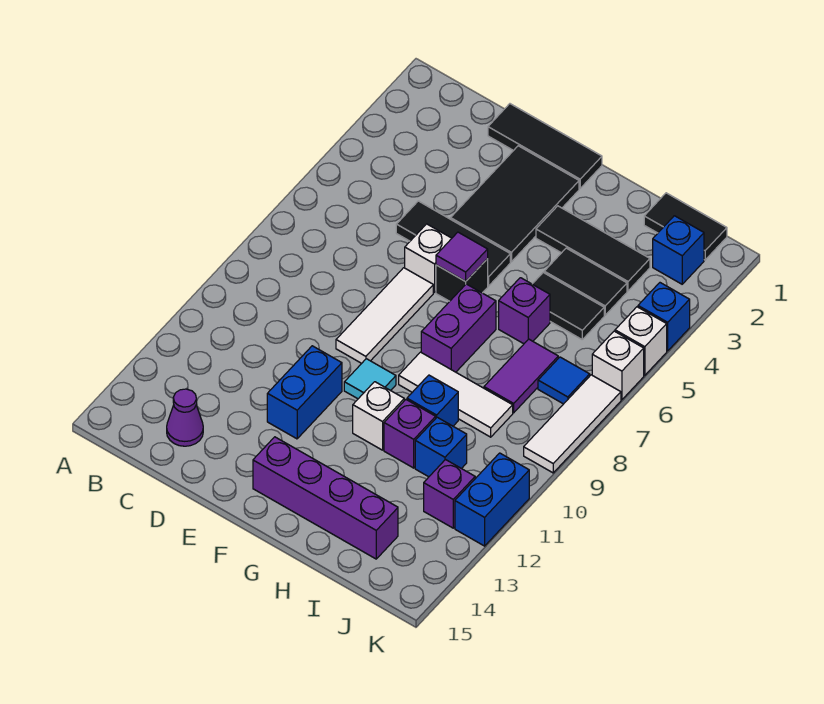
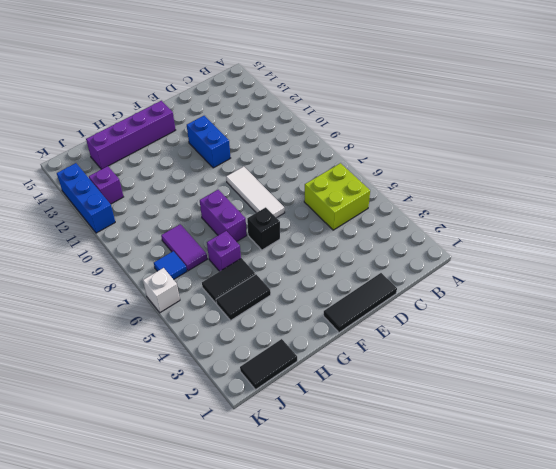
lime 2x2 brick [304,163,370,230] -> none
blue 1x3 brick [57,163,115,233] -> blue 1x2 brick [455,453,529,546]
none -> purple 1x1 cone [167,389,203,446]
none -> black 1x3 tile [396,201,510,286]
none -> black 2x3 tile [451,146,579,262]
none -> white 1x1 brick [405,224,452,293]

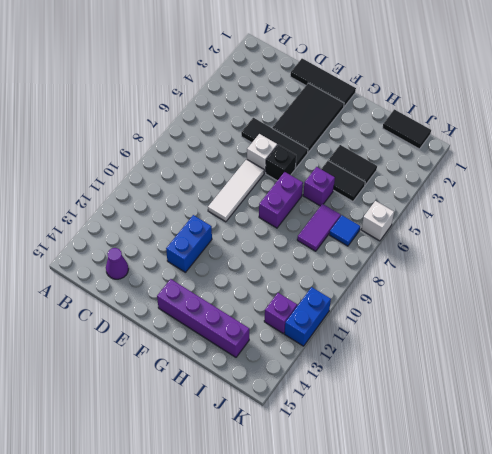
none -> cyan 1x1 tile [344,359,396,399]
none -> black 1x3 tile [536,206,650,291]
none -> white 1x3 tile [399,352,513,437]
none -> white 1x1 brick [353,382,404,450]

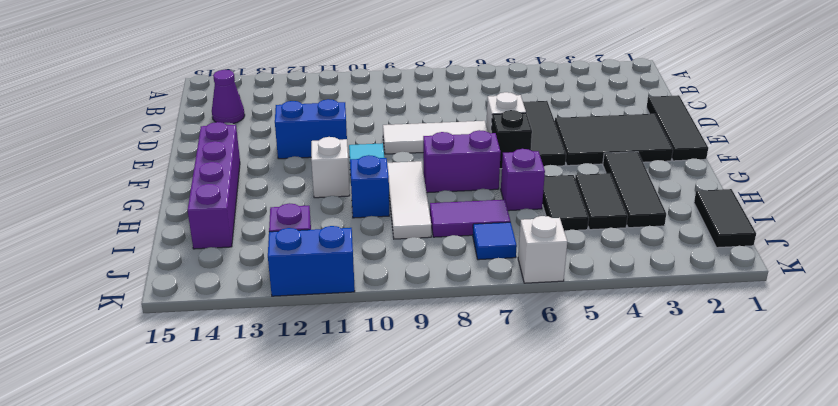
none -> purple 1x1 brick [384,400,436,468]
none -> blue 1x1 brick [415,417,467,477]
none -> blue 1x1 brick [653,216,704,284]
none -> blue 1x1 brick [638,283,690,351]

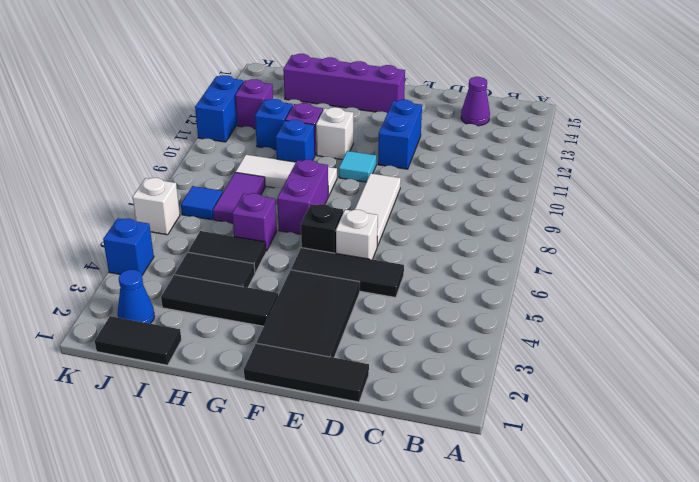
blue 1x1 cone [118,270,155,324] -> blue 1x1 brick [653,216,704,284]
none -> white 1x1 brick [615,307,667,375]
none -> white 1x3 tile [524,375,621,473]
none -> purple 1x1 tile [436,232,488,281]

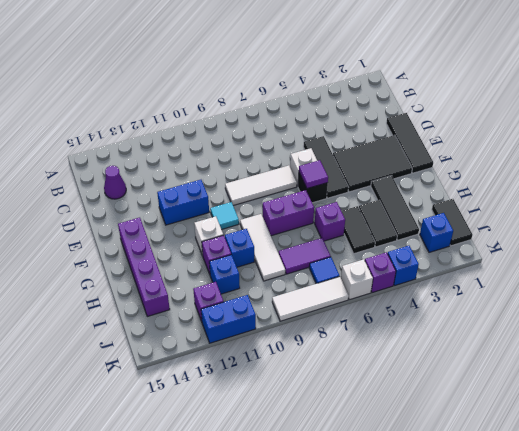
purple 1x1 brick [365,252,396,293] -> white 1x1 brick [615,307,667,375]

